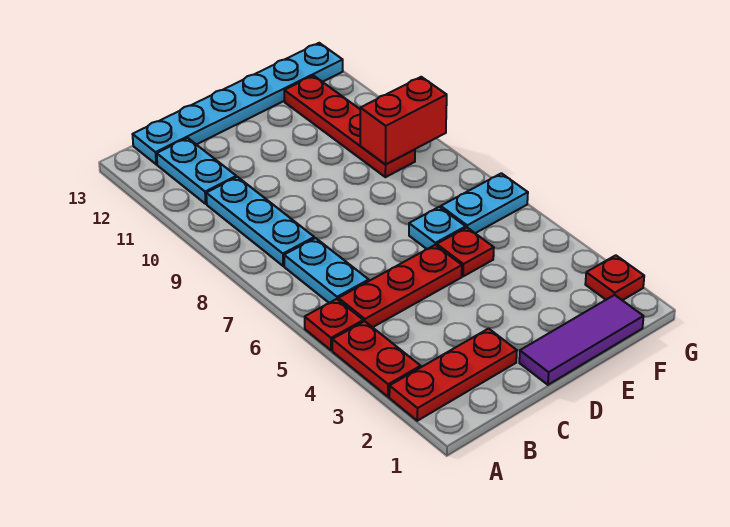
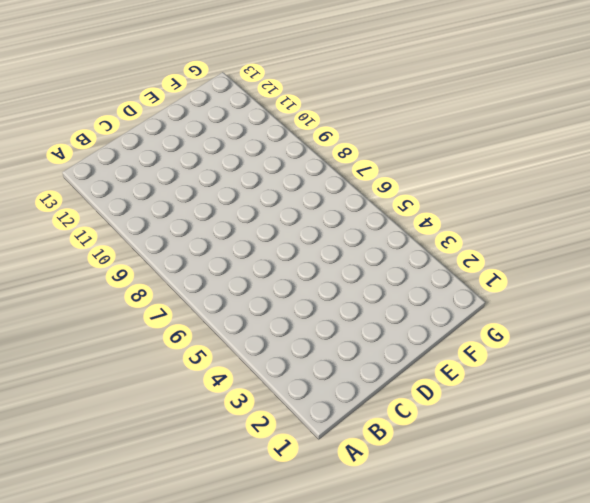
none -> red 1x3 plate [389,329,517,421]
none -> red 1x2 plate [332,321,421,397]
none -> red 1x1 plate [305,299,363,350]

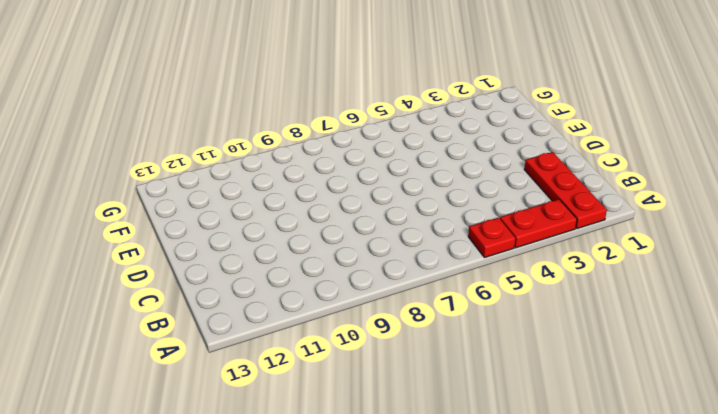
none -> red 1x3 plate [338,245,462,327]
none -> cyan 1x2 plate [284,238,369,303]
none -> cyan 1x3 plate [206,177,314,266]

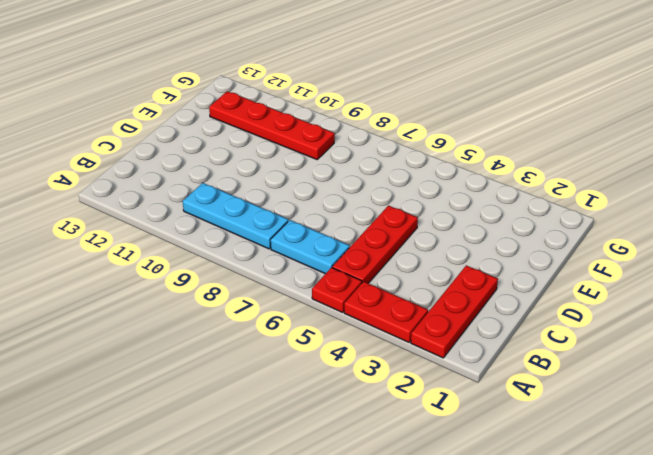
none -> cyan 1x2 plate [157,138,236,204]
none -> cyan 1x6 plate [133,43,343,164]
none -> purple 1x3 tile [519,295,644,385]

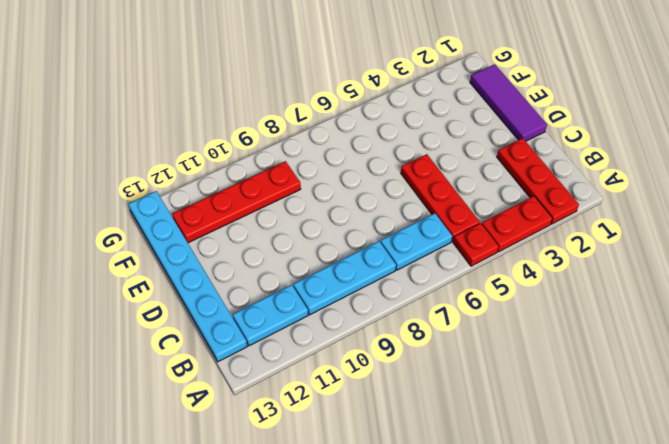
none -> red 1x1 plate [437,228,494,276]
none -> cyan 1x1 plate [409,207,466,249]
none -> cyan 1x2 plate [440,173,528,233]

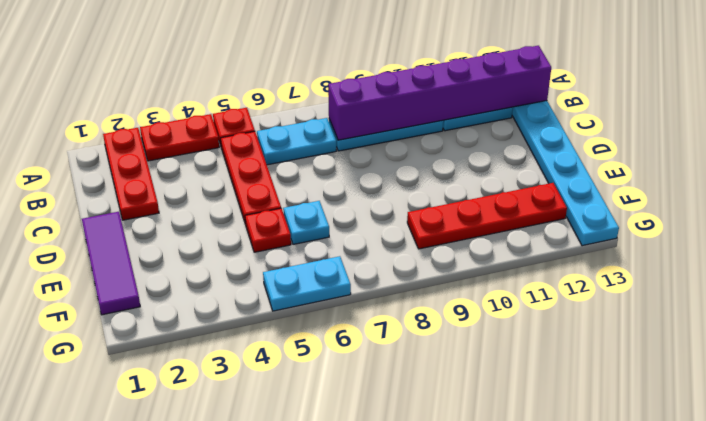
purple 1x6 brick [328,46,551,140] -> none
cyan 1x2 plate [263,256,351,311] -> cyan 1x2 plate turned to [440,173,528,233]
none -> red 1x1 plate [585,255,644,300]
none -> red 1x2 brick [360,77,447,165]

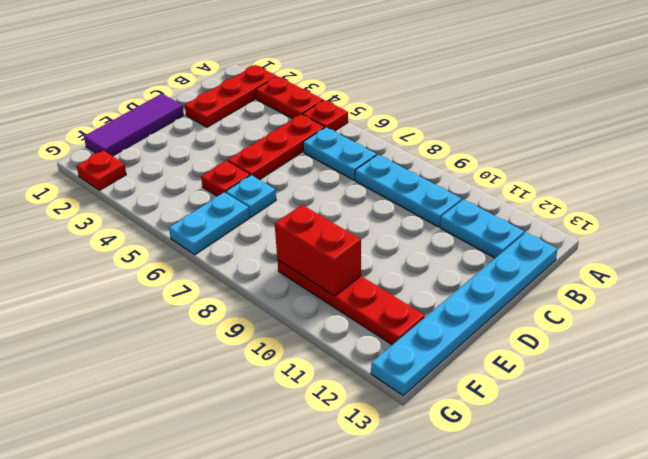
red 1x2 brick [275,205,361,296] -> red 1x2 brick turned to [360,77,447,165]

